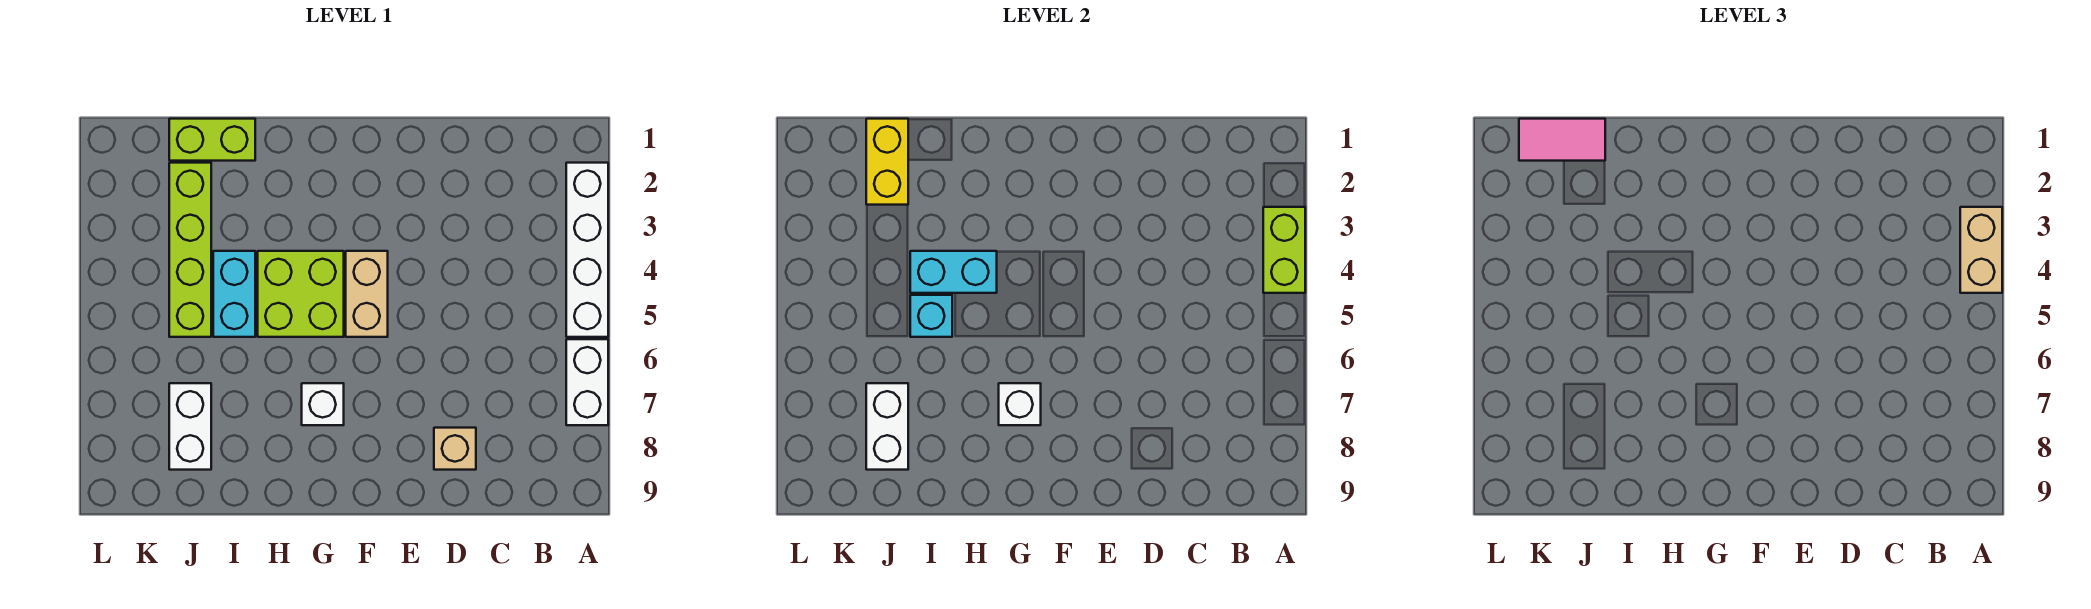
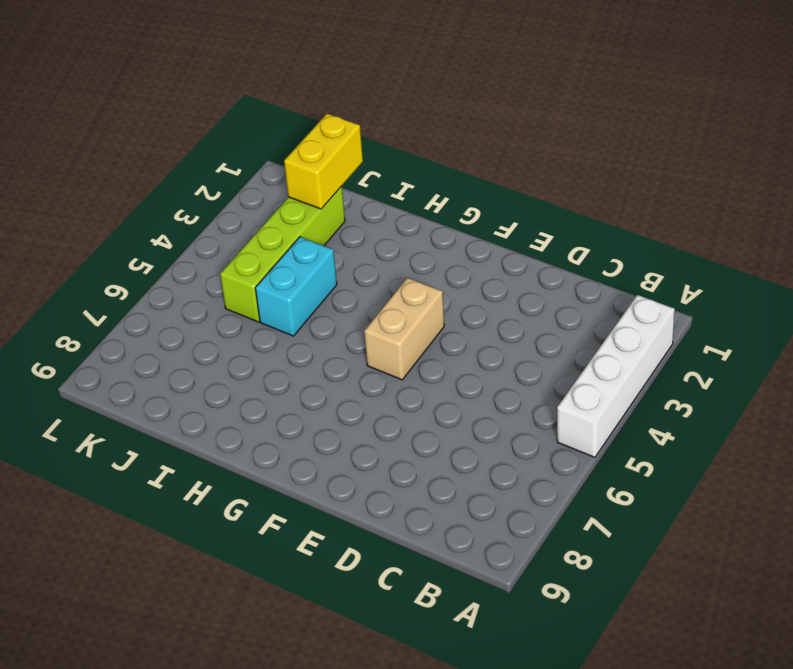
none -> white 1x2 brick [566,339,608,425]
none -> tan 1x1 brick [434,428,476,470]
none -> lime 2x2 brick [258,251,344,337]

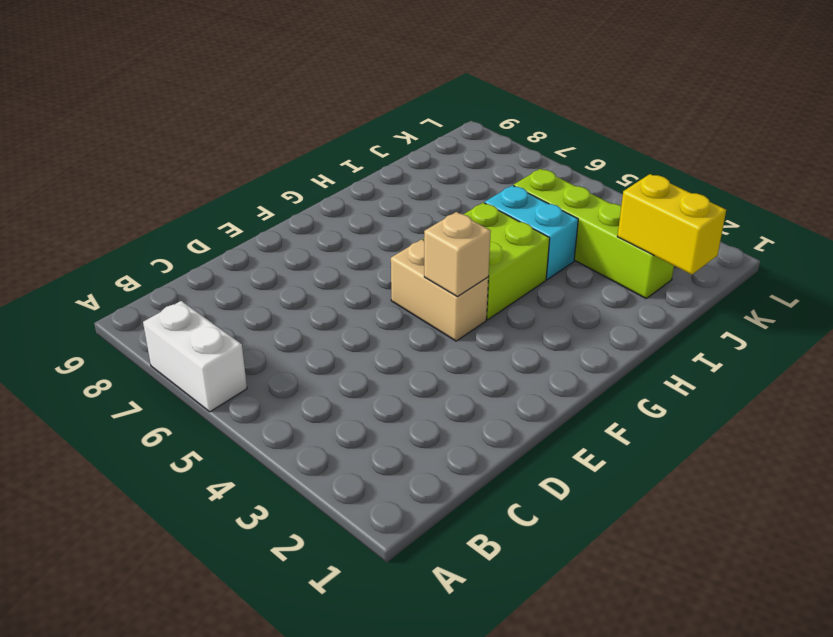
tan 1x1 brick [424,212,491,297] -> tan 1x1 brick moved to [434,428,476,470]
none -> white 1x4 brick [566,163,608,337]
none -> white 1x1 brick [302,383,344,425]
none -> lime 1x2 brick [169,119,255,161]

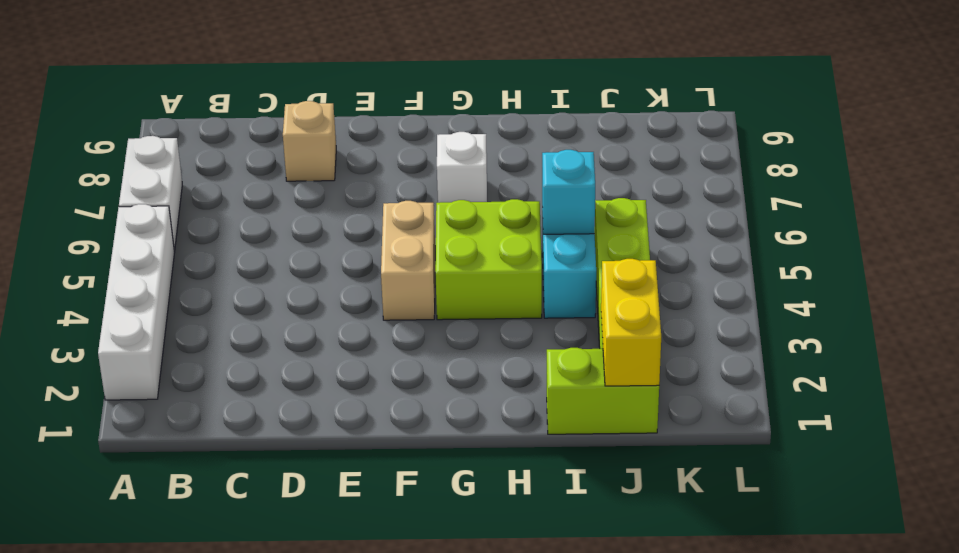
none -> white 1x2 brick [169,383,211,470]
none -> lime 1x2 brick [1263,207,1305,293]
none -> white 1x1 brick [999,383,1041,425]

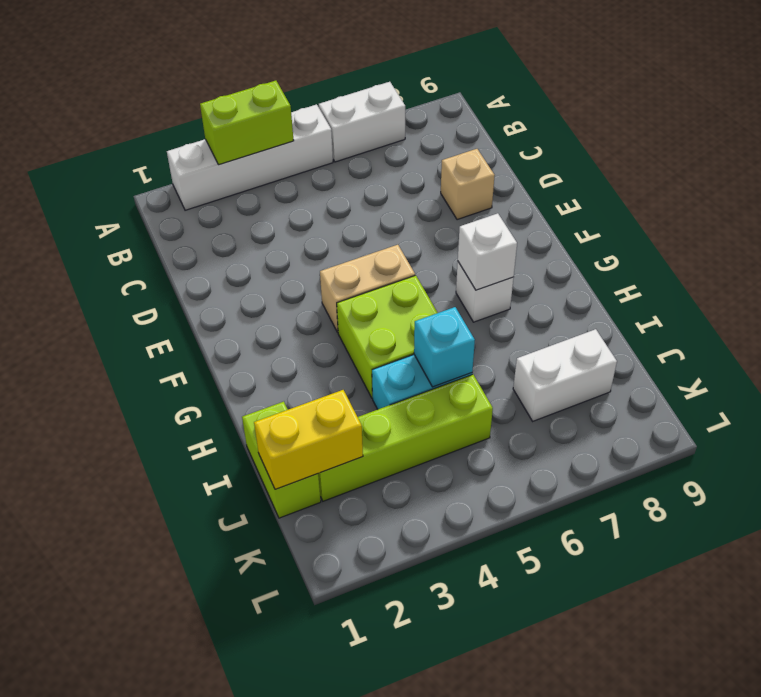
none -> cyan 1x2 brick [910,251,997,293]
none -> white 1x2 brick [866,383,908,470]
none -> tan 1x2 brick [1960,207,2002,293]

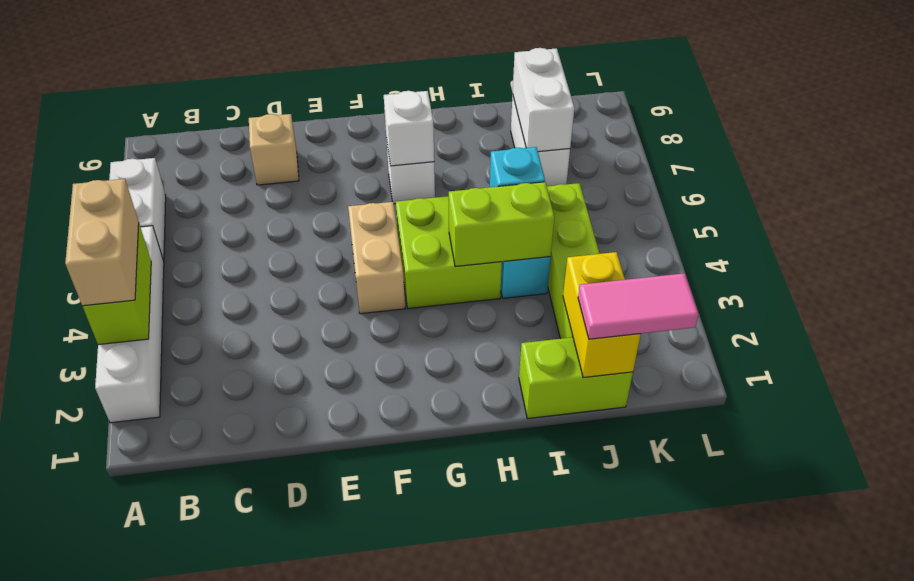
lime 1x2 brick [449,182,554,267] -> cyan 1x2 brick [910,251,997,293]

